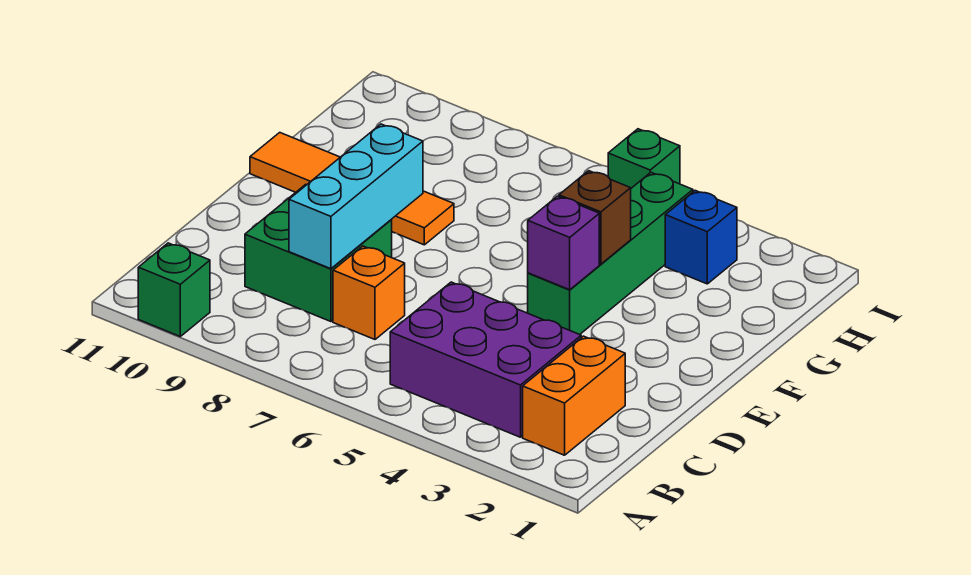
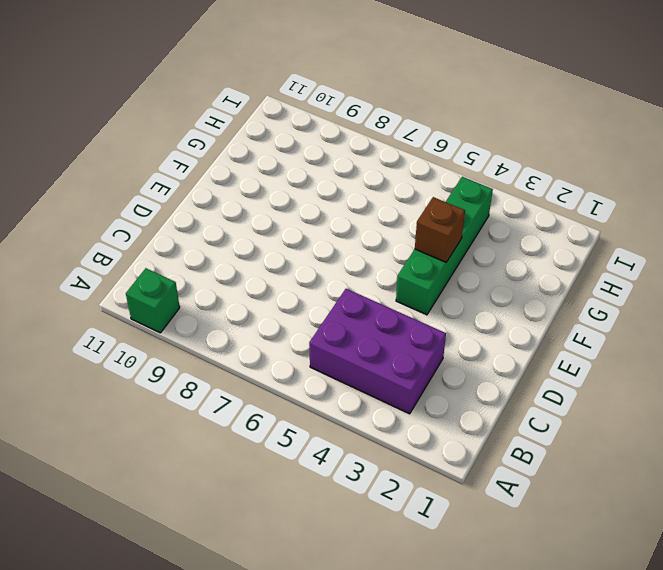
none -> orange 1x2 brick [523,336,625,455]
none -> orange 1x1 brick [333,246,405,339]
none -> green 2x2 brick [245,184,392,322]

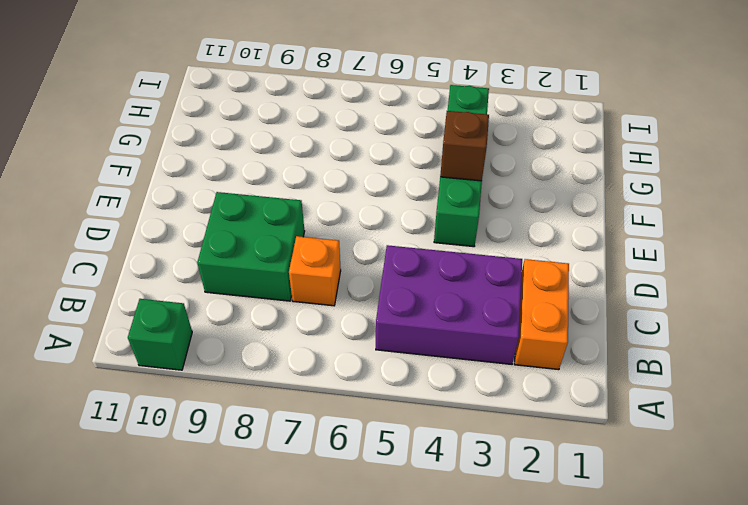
none -> orange 1x4 tile [250,133,454,245]
none -> blue 1x1 brick [665,191,737,284]
none -> green 1x1 brick [608,129,680,188]

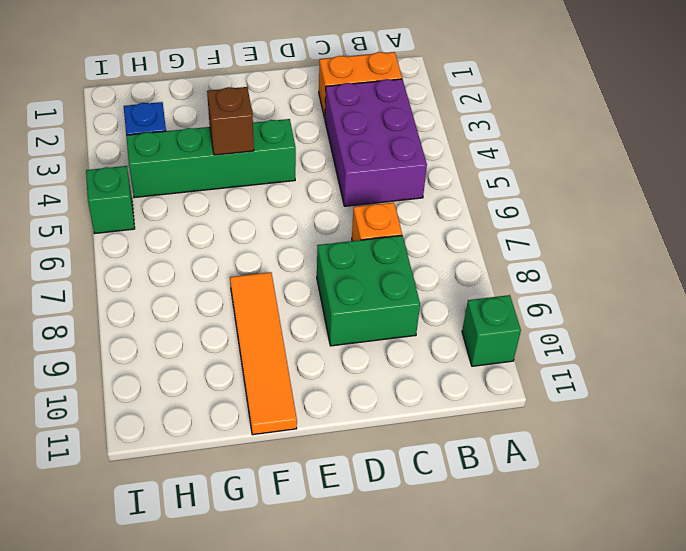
none -> cyan 1x3 brick [289,124,423,269]
none -> purple 1x1 brick [528,196,599,290]

